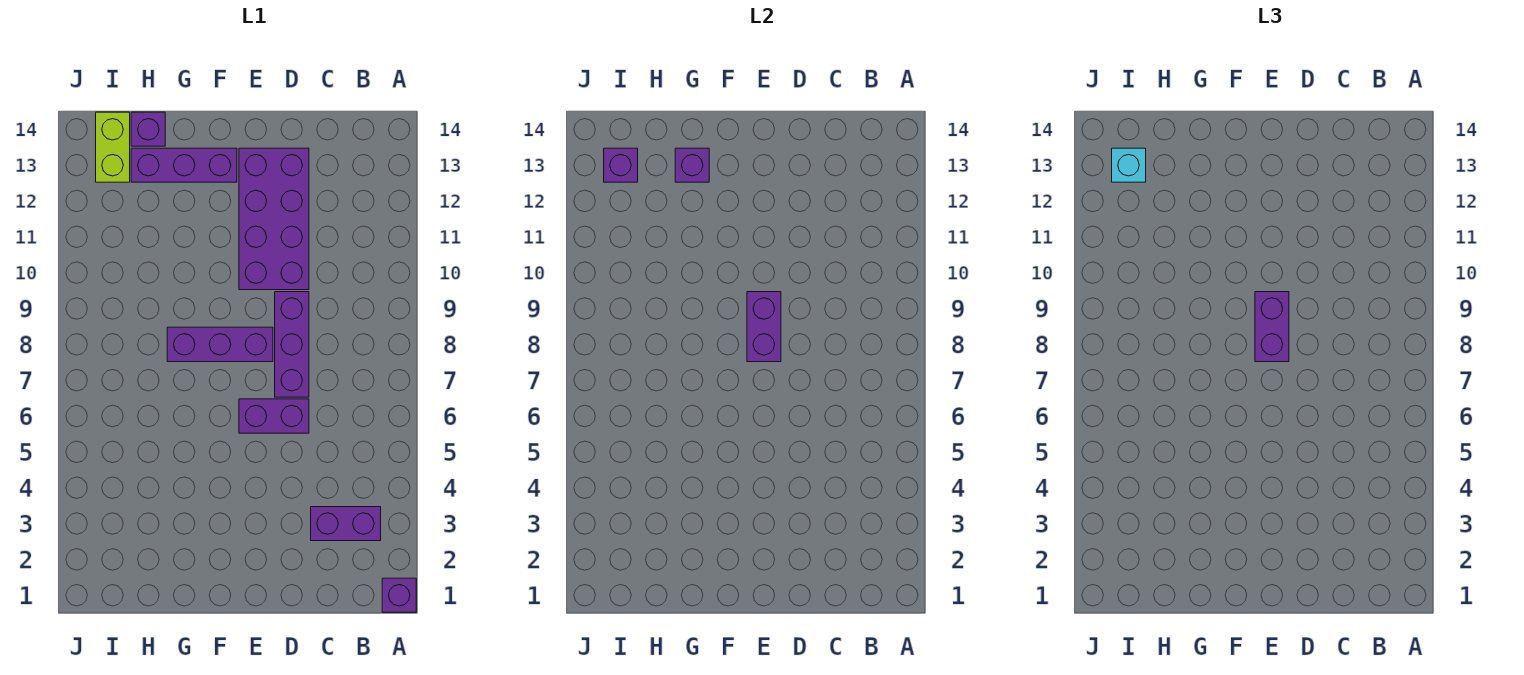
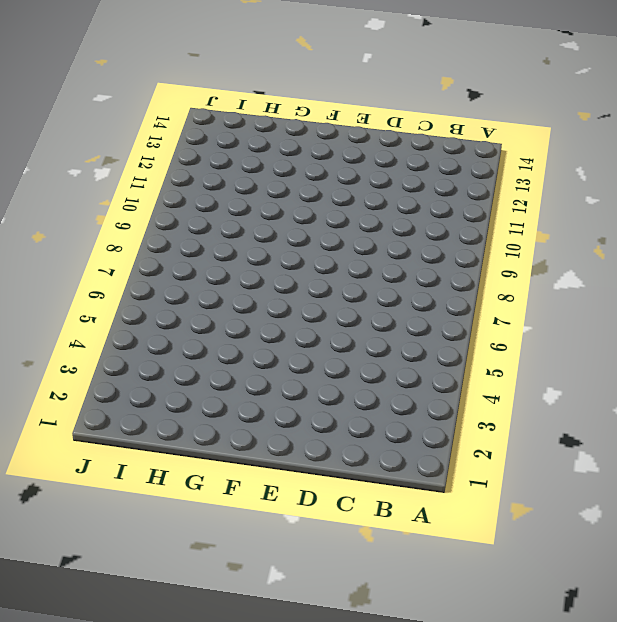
none -> purple 1x1 brick [382,578,416,612]
none -> purple 1x2 brick [311,507,381,541]
none -> purple 1x2 brick [239,399,309,433]

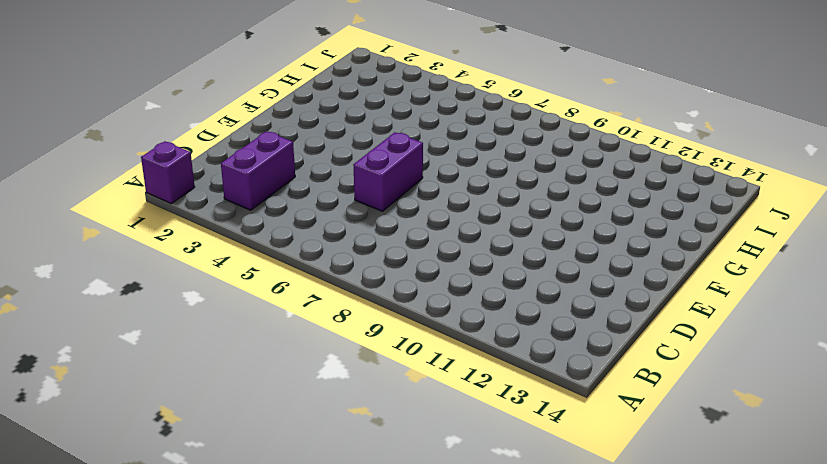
none -> purple 1x3 brick [275,292,309,397]
none -> purple 2x4 brick [239,148,309,290]
none -> purple 1x3 brick [167,327,273,362]

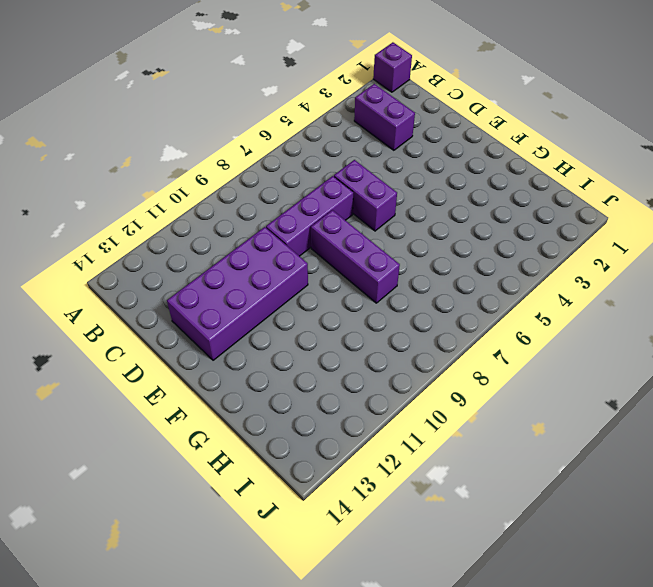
none -> purple 1x3 brick [131,148,237,182]
none -> purple 1x1 brick [131,112,165,146]
none -> lime 1x2 brick [96,112,130,182]

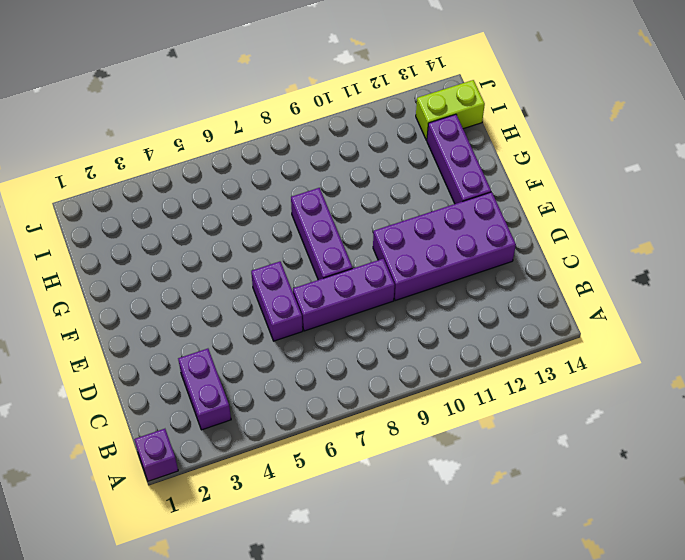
none -> purple 1x1 brick [131,112,165,146]
none -> purple 1x2 brick [747,292,781,362]
none -> purple 1x1 brick [675,148,709,182]

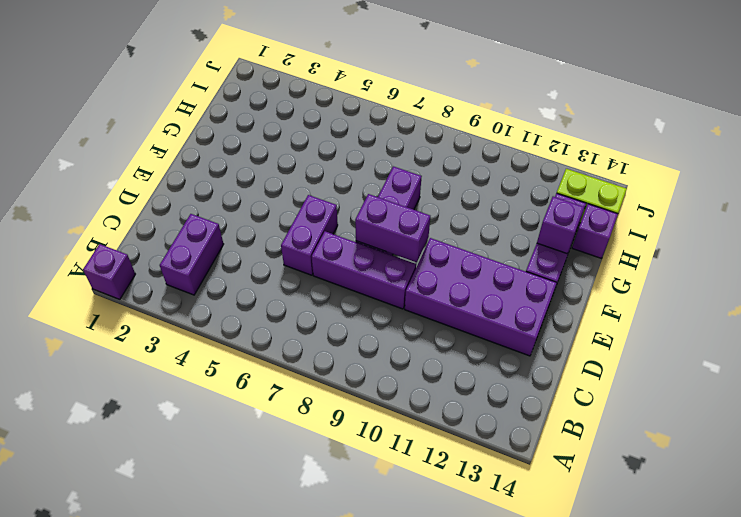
none -> purple 1x1 brick [604,148,638,182]
none -> purple 1x2 brick [1255,292,1289,362]
none -> cyan 1x1 brick [1112,148,1146,182]

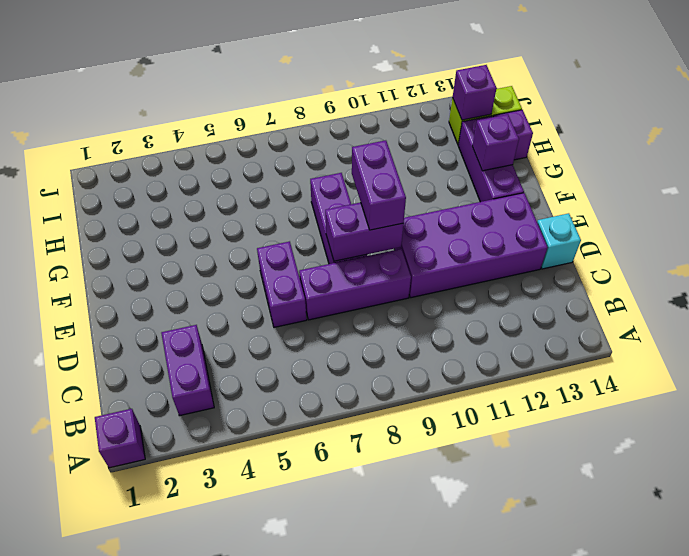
cyan 1x1 brick [537,213,581,269] -> cyan 1x1 brick moved to [1112,148,1146,182]
purple 1x2 brick [352,140,406,230] -> purple 1x2 brick turned to [1255,292,1289,362]

